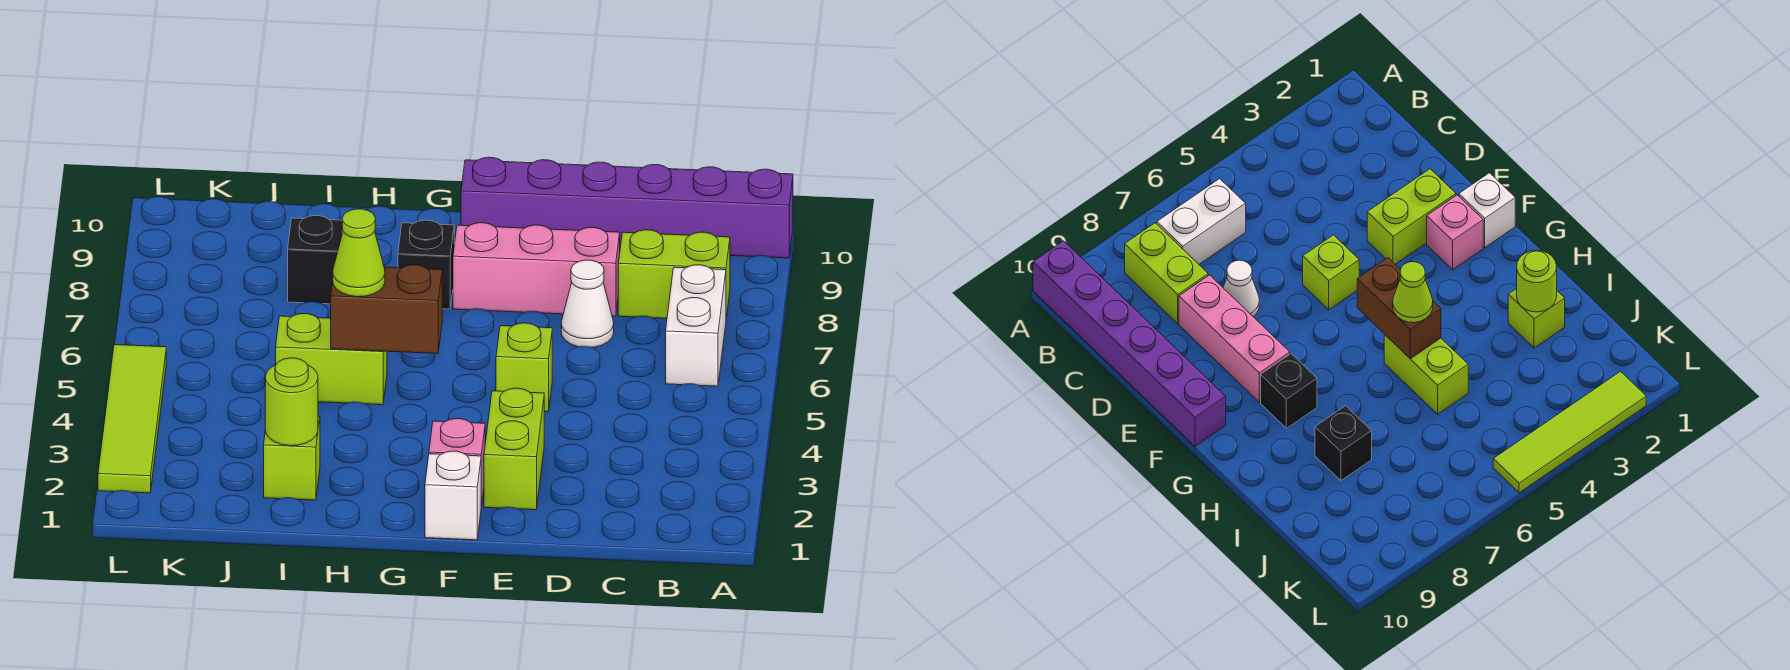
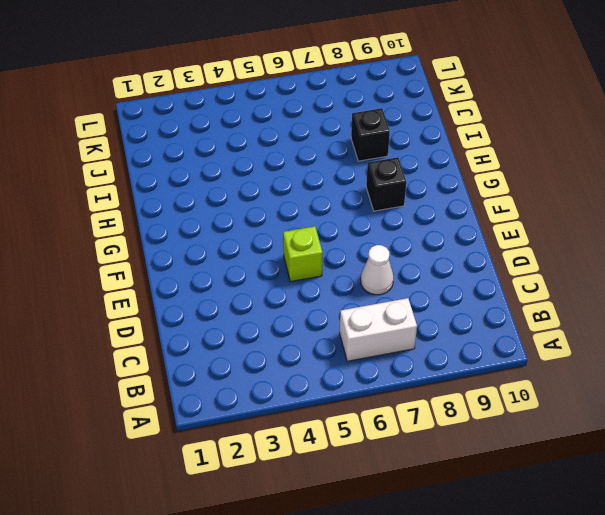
none -> purple 1x6 brick [461,157,793,258]
none -> lime 1x2 brick [618,230,730,318]
none -> pink 1x3 brick [453,223,620,316]

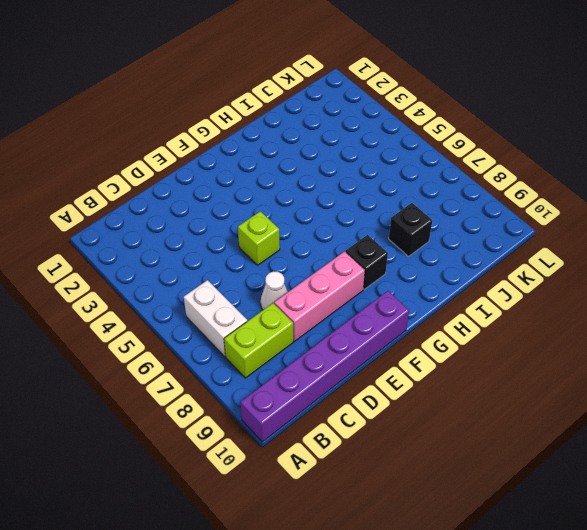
none -> lime 1x2 brick [484,388,544,510]
none -> white 1x1 brick [425,451,481,540]
none -> pink 1x1 brick [429,419,485,507]

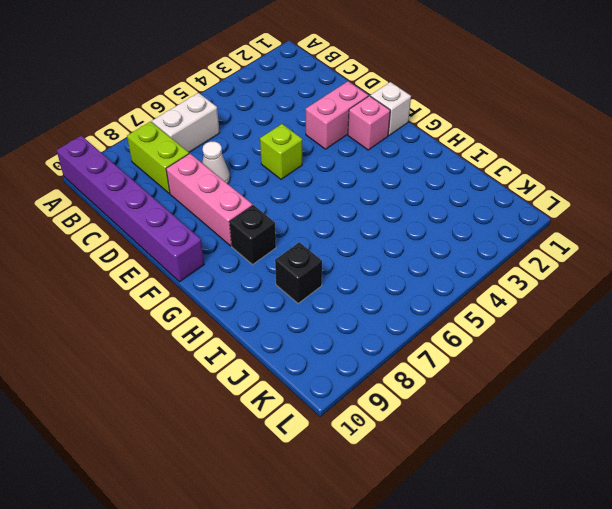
pink 1x2 brick [306,81,368,149] -> lime 1x2 brick [484,388,544,510]
none -> lime 1x2 brick [276,314,387,405]
none -> lime 1x1 brick [264,416,320,500]
none -> lime 1x4 tile [98,345,166,493]

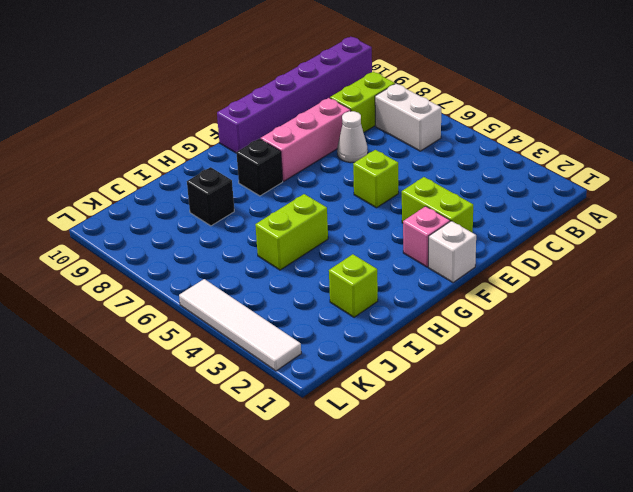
white 1x4 tile [179,279,301,371] -> lime 1x4 tile [98,345,166,493]
none -> brown 1x2 brick [331,265,442,354]
none -> lime 1x1 round brick [265,358,318,446]
none -> lime 1x1 cone [333,209,385,297]

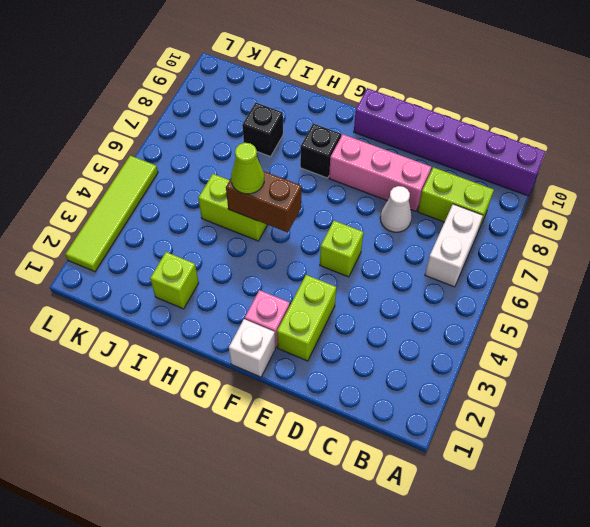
none -> lime 1x1 round brick [265,358,318,446]

